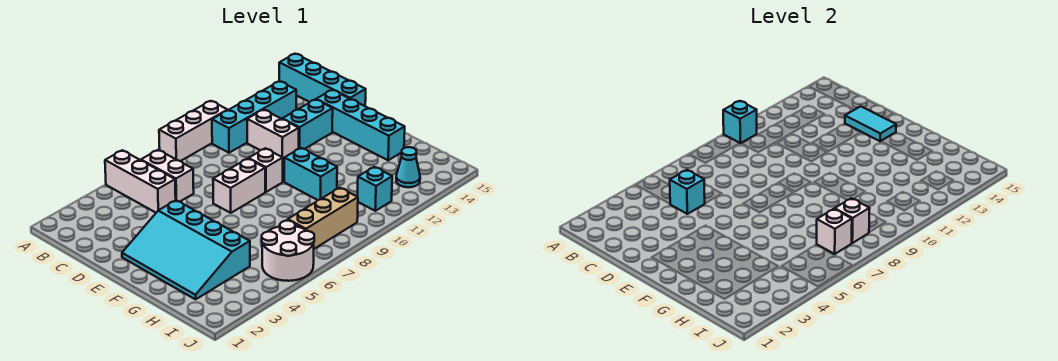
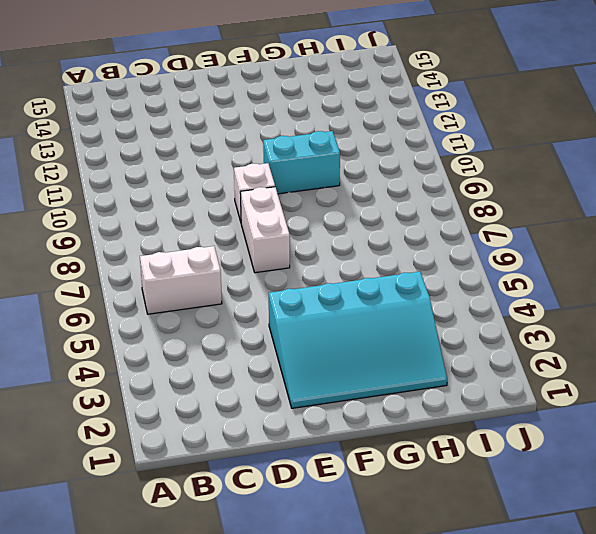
none -> white 1x3 brick [105,150,176,213]
none -> white 1x3 brick [159,101,228,161]
none -> cyan 1x4 brick [279,54,366,106]

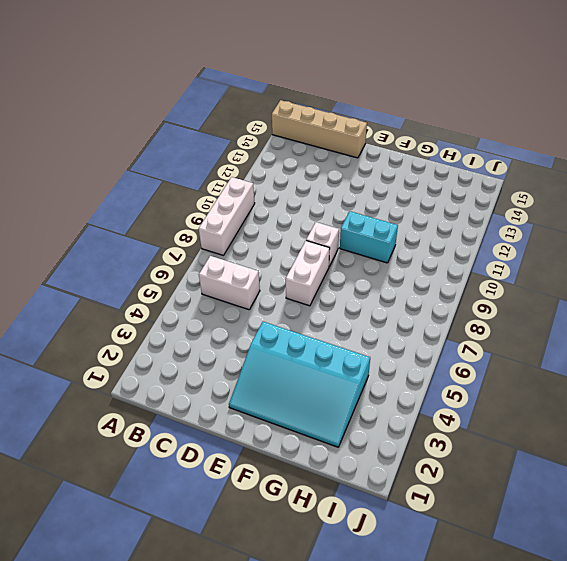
tan 1x4 brick [272,100,367,158] -> cyan 1x4 brick [279,54,366,106]
none -> white 1x3 brick [105,150,176,213]
none -> cyan 1x4 brick [212,81,296,153]
none -> white 1x2 brick [247,110,299,161]

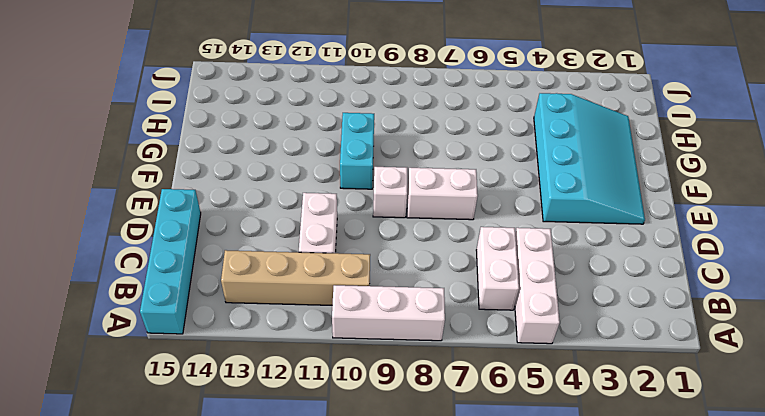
tan 1x4 brick [221,250,370,305] -> cyan 1x4 brick [212,81,296,153]
none -> cyan 1x2 brick [283,99,333,149]
none -> cyan 1x4 brick [316,90,405,160]
none -> white 2x2 round brick [262,221,314,281]

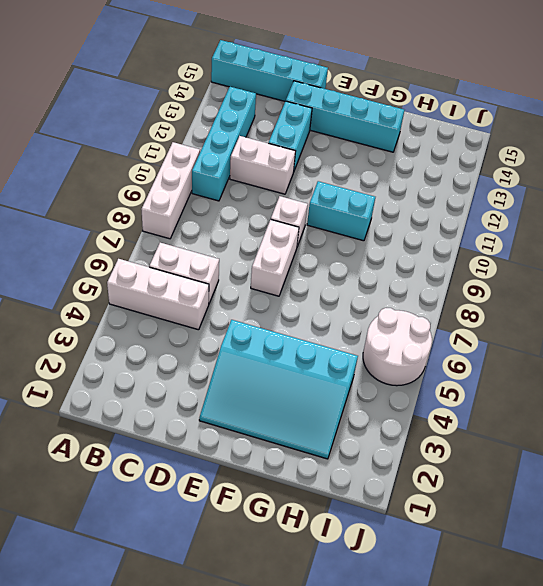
none -> tan 1x3 brick [288,188,358,249]
none -> cyan 1x1 brick [357,167,392,211]
none -> cyan 1x1 cone [396,147,420,187]

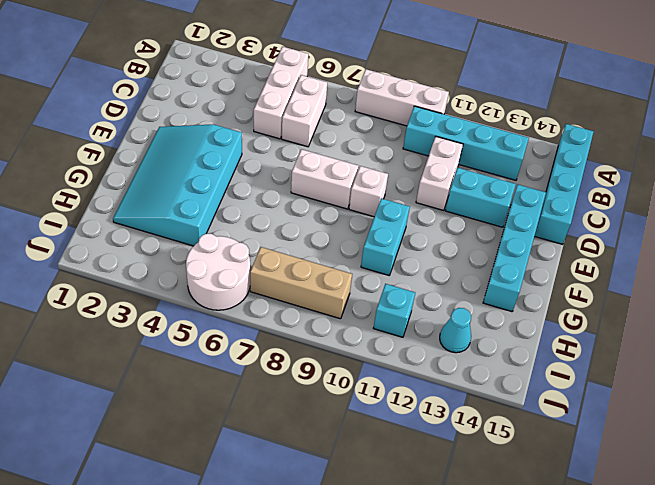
none -> cyan 1x1 brick [723,101,757,143]
none -> cyan 1x1 brick [670,170,705,214]
none -> cyan 1x2 tile [845,106,896,141]

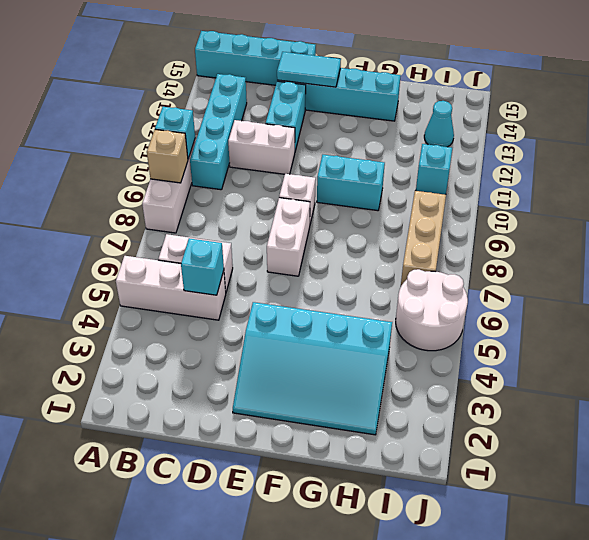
tan 1x1 brick [147,130,188,183] -> none
none -> white 1x1 brick [817,209,852,254]
none -> white 1x1 brick [835,198,870,243]

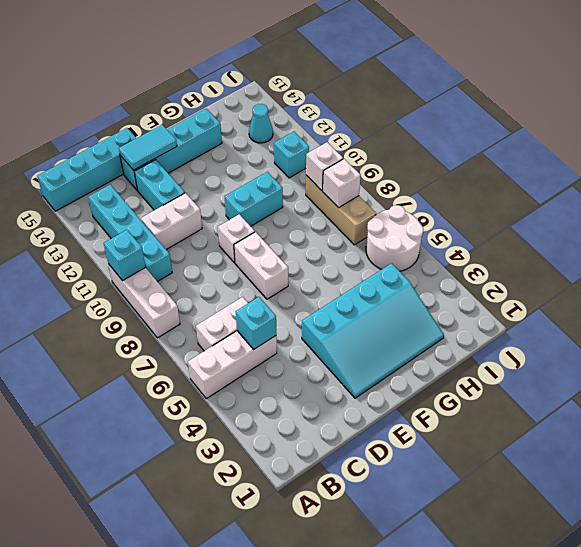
white 1x1 brick [306,142,343,191] -> white 1x1 brick moved to [817,209,852,254]

